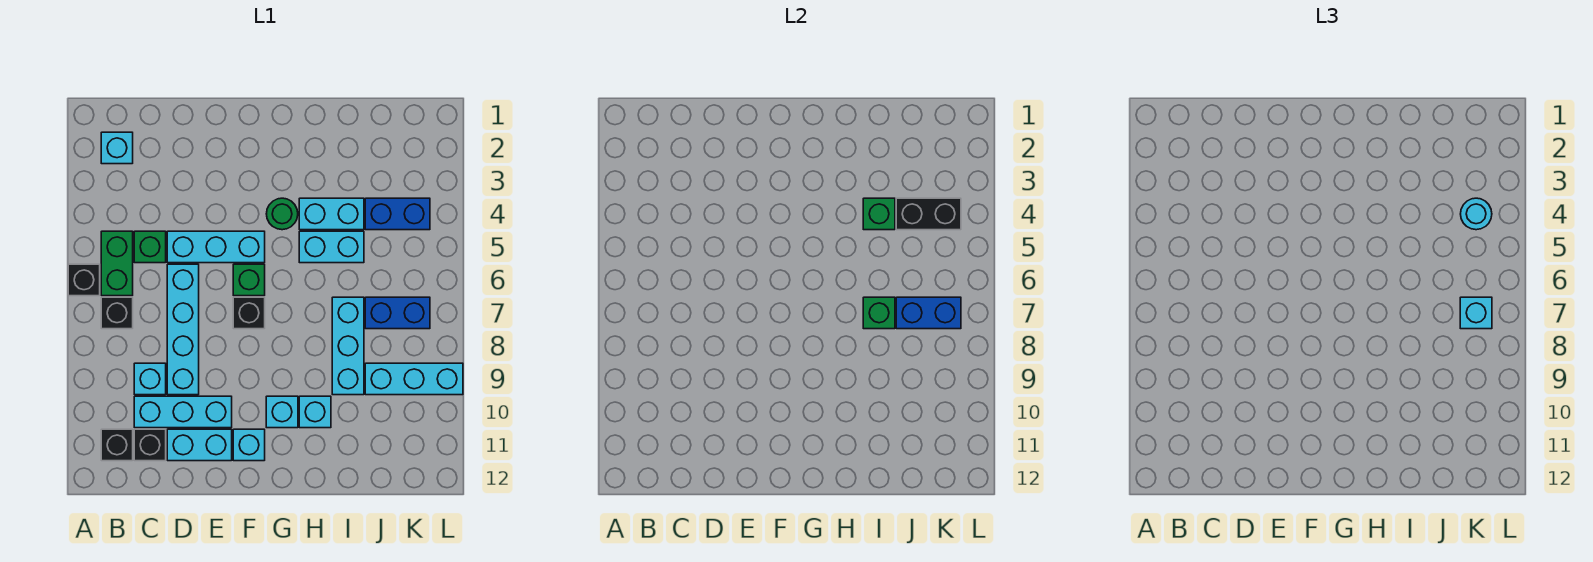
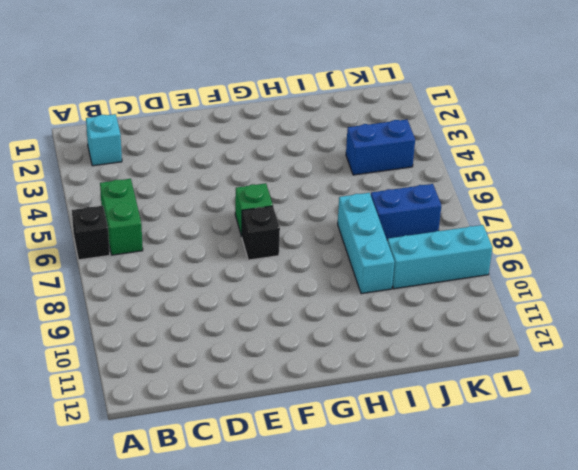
none -> black 1x1 brick [101,297,133,329]
none -> black 1x1 brick [101,429,133,461]
none -> green 1x1 brick [134,231,166,263]
none -> cyan 1x1 brick [134,363,166,395]

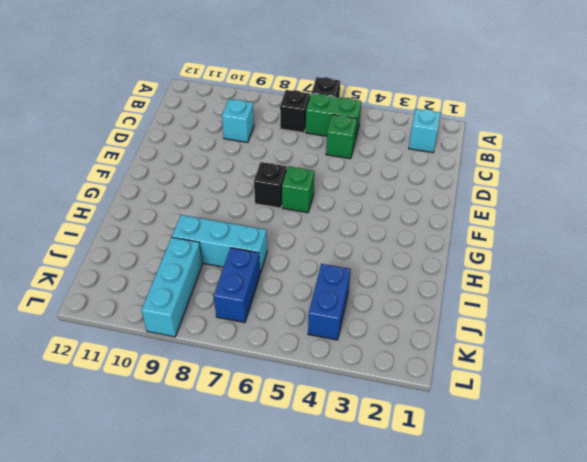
none -> black 1x1 brick [101,429,133,461]
none -> cyan 1x3 brick [134,396,232,428]
none -> black 1x1 brick [134,429,166,461]
none -> cyan 1x3 brick [167,231,265,263]

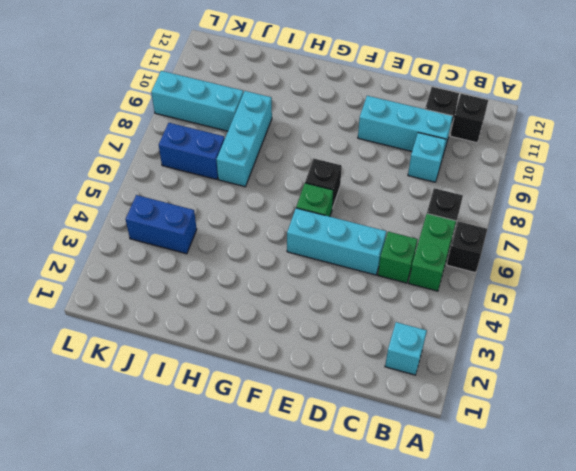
none -> cyan 1x4 brick [167,264,199,395]
none -> cyan 1x2 brick [167,429,232,461]
none -> cyan 1x1 brick [233,429,265,461]
none -> green 1x1 round brick [266,198,298,230]

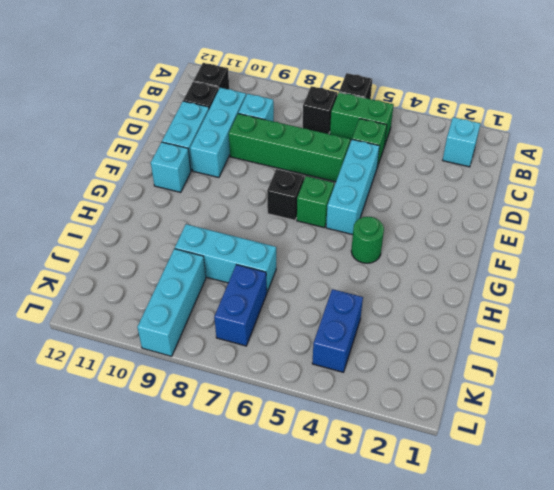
green 1x4 brick [229,114,350,182] -> cyan 1x4 brick [167,264,199,395]
none -> cyan 1x1 brick [266,396,298,428]
none -> cyan 1x2 brick [299,198,364,230]
none -> cyan 1x2 brick [299,231,364,263]
none -> cyan 1x1 brick [299,396,331,428]

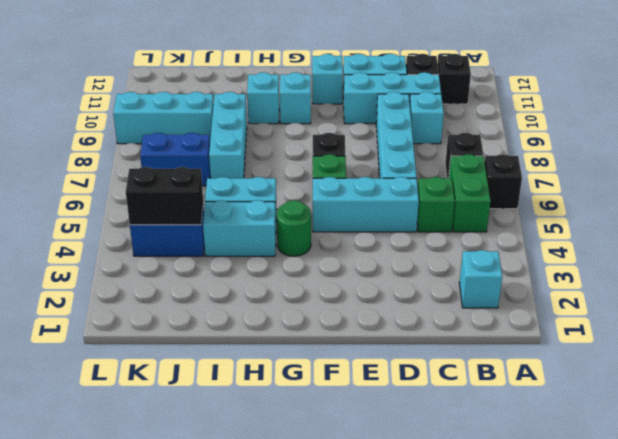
none -> green 1x1 brick [863,198,895,230]
none -> green 1x1 brick [863,297,895,329]
none -> blue 1x2 brick [896,297,961,329]
none -> cyan 1x1 round brick [1461,198,1492,230]

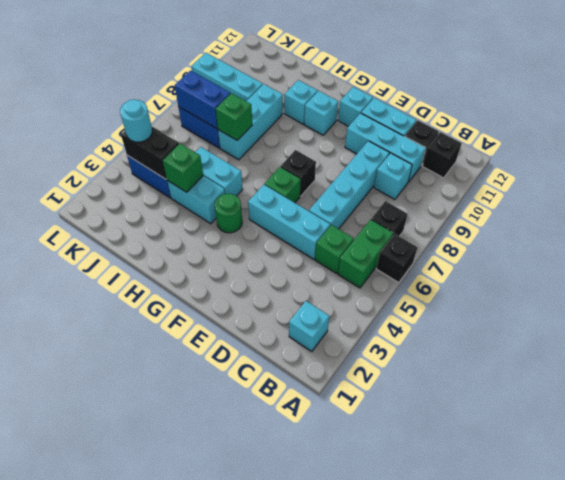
none -> cyan 1x1 brick [1460,297,1492,329]

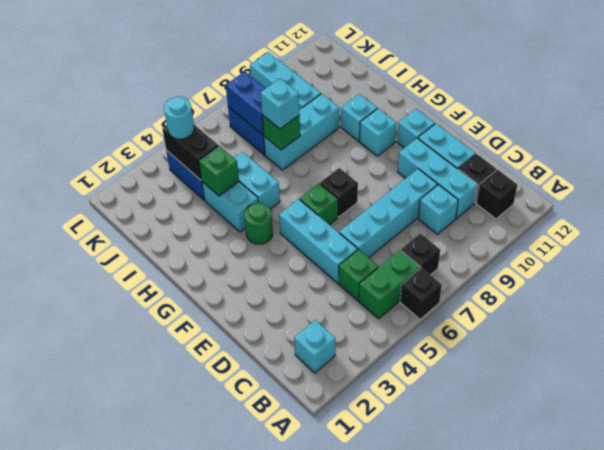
cyan 1x1 brick [260,78,299,129] -> cyan 1x1 brick moved to [1460,297,1492,329]

